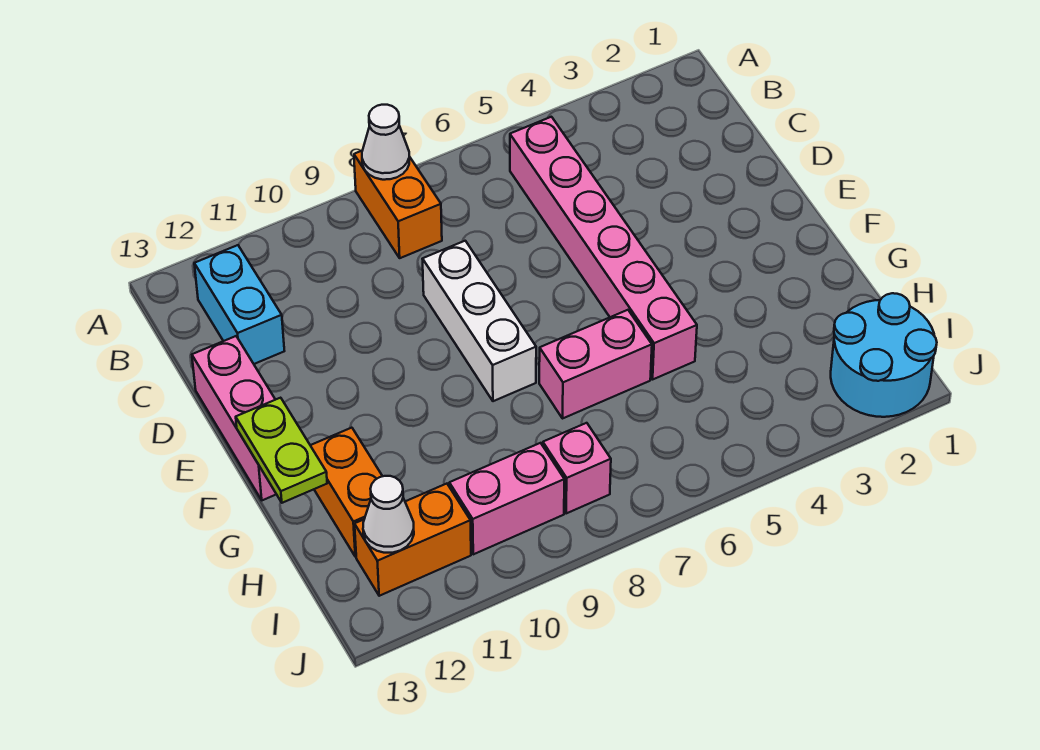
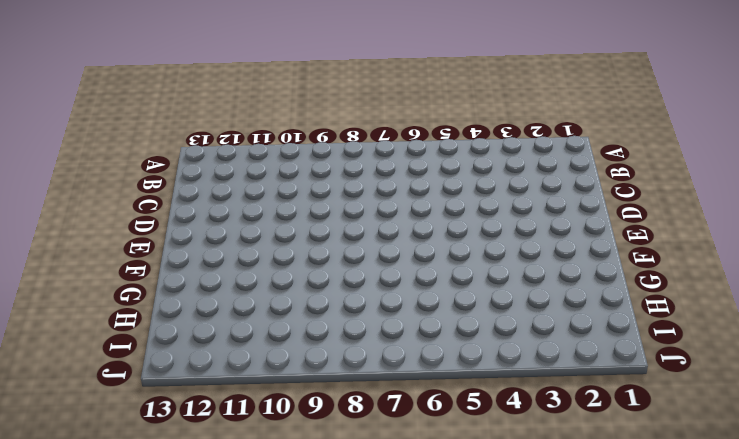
none -> orange 1x2 brick [354,151,442,258]
none -> pink 1x6 brick [510,117,697,379]
none -> cyan 1x2 brick [194,245,284,364]

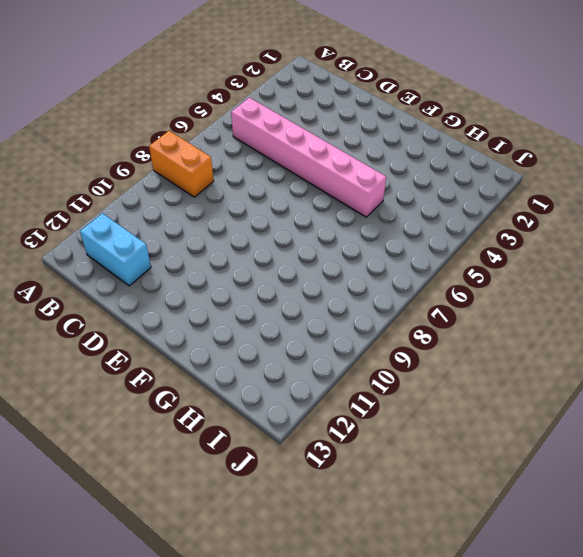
none -> white 1x3 brick [423,241,536,401]
none -> pink 1x3 brick [192,336,276,500]
none -> pink 1x2 brick [539,310,652,418]

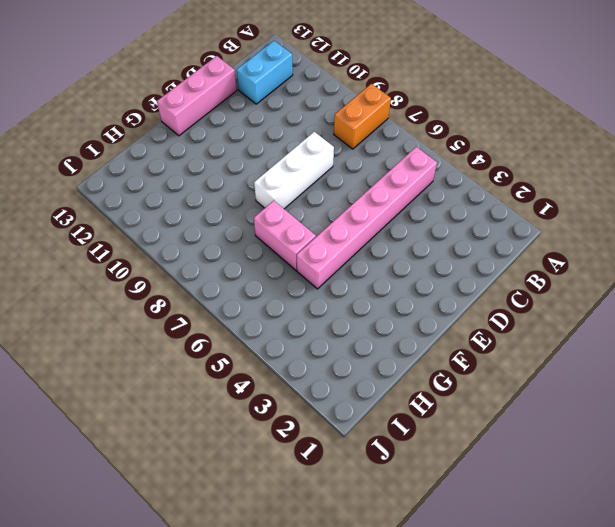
none -> orange 1x2 brick [310,428,382,557]
none -> cyan 2x2 round brick [831,293,937,417]
none -> pink 1x1 brick [543,423,611,514]

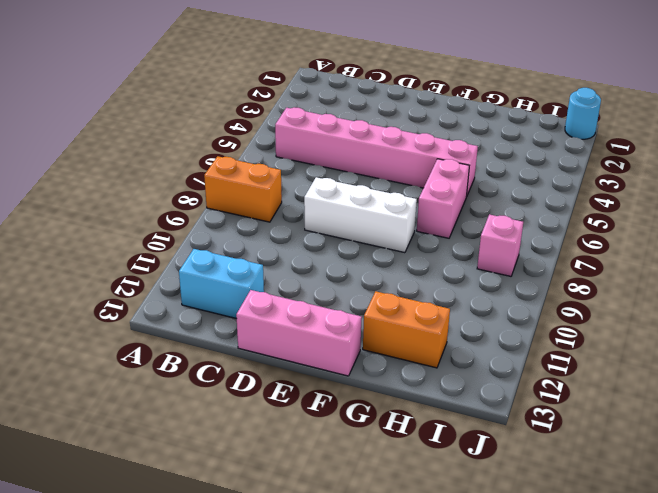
cyan 1x1 round brick [565,88,601,139] -> cyan 2x2 round brick [831,293,937,417]
none -> pink 1x2 brick [449,443,564,554]
none -> orange 1x2 brick [355,484,471,596]
none -> white 1x1 cone [362,105,409,180]

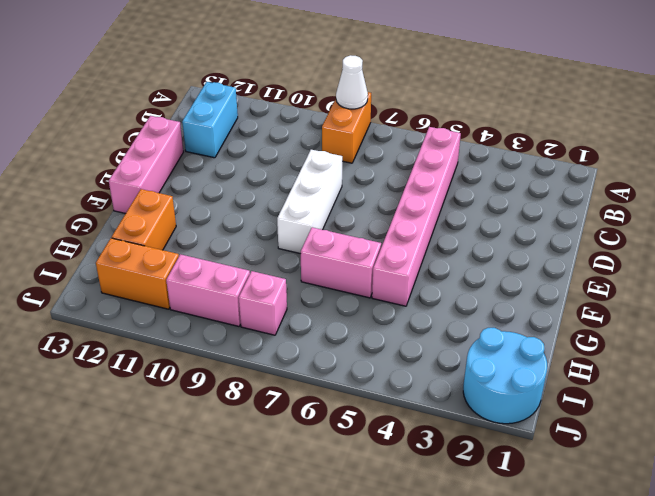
none -> lime 1x2 plate [236,398,327,503]
none -> white 1x1 cone [363,476,414,553]

